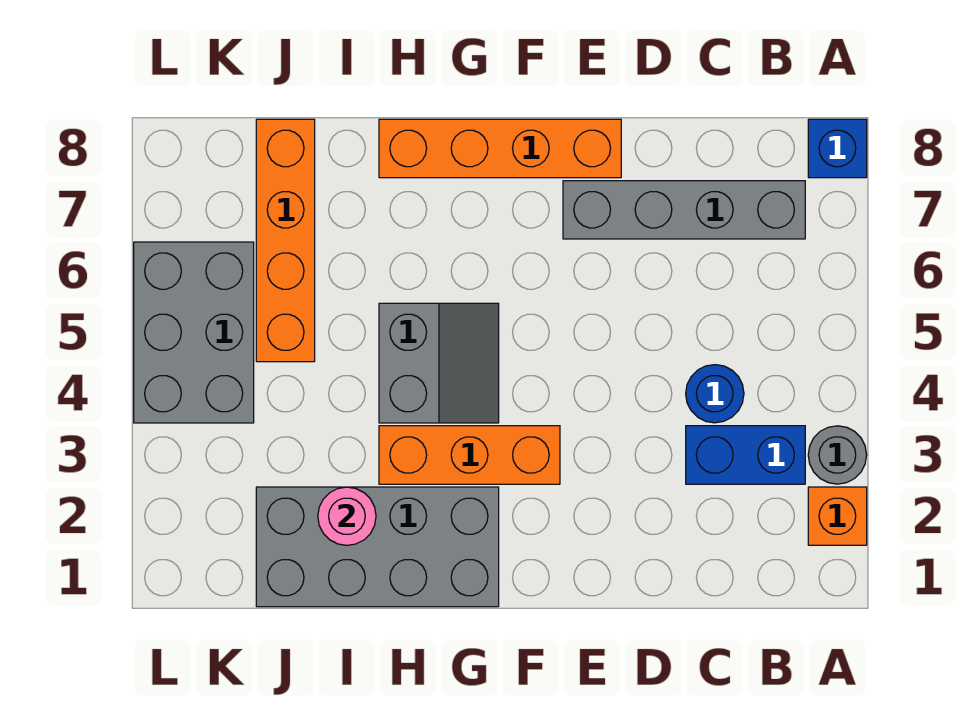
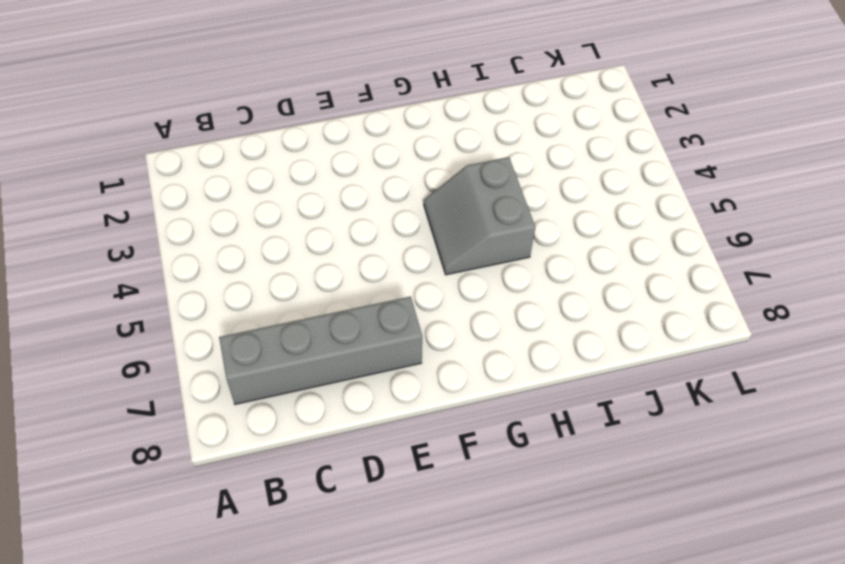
none -> orange 1x1 brick [808,487,867,545]
none -> grey 1x1 round brick [808,426,867,484]
none -> blue 1x1 brick [808,119,867,178]

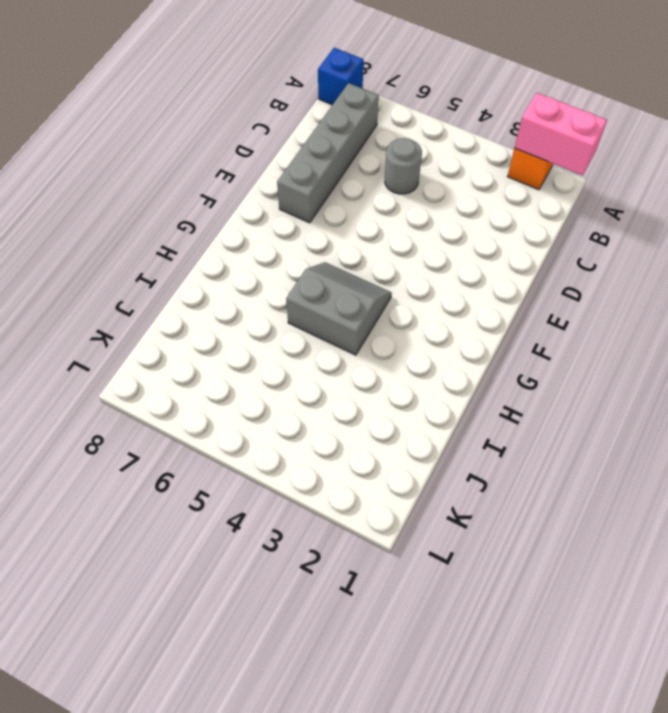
pink 1x2 brick [515,93,607,175] -> none
grey 1x1 round brick [385,138,422,194] -> grey 1x1 round brick moved to [808,426,867,484]
none -> blue 1x2 brick [686,426,805,484]
none -> blue 1x1 round brick [686,365,744,423]
none -> orange 1x4 brick [379,119,621,178]

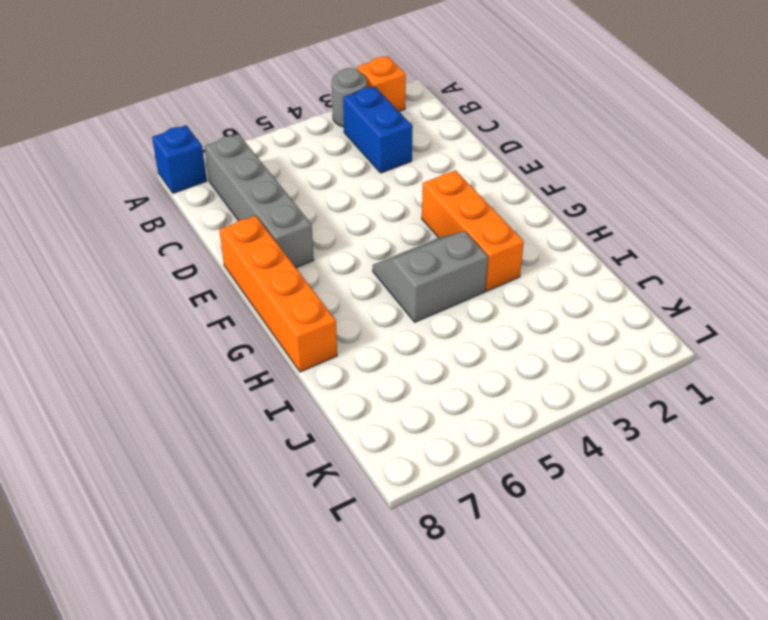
none -> blue 1x1 round brick [686,365,744,423]
none -> grey 2x4 brick [256,487,499,607]
none -> orange 1x4 brick [256,119,315,362]

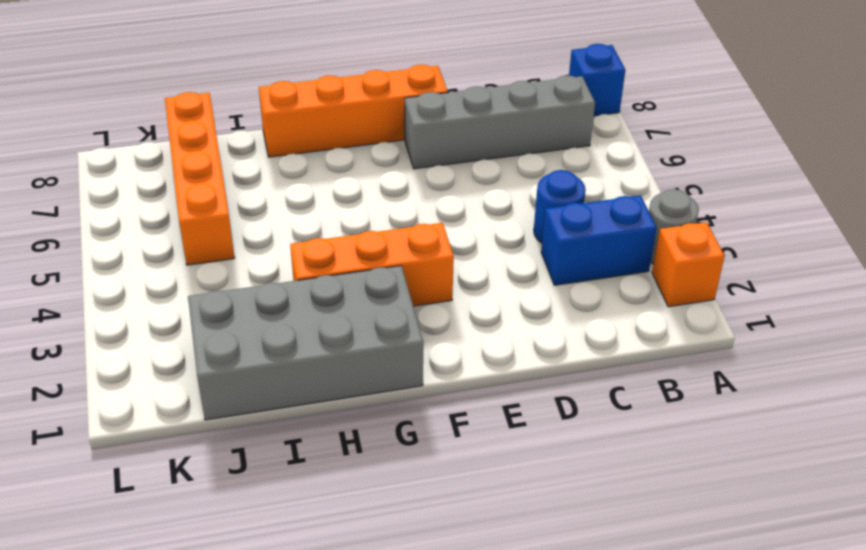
none -> grey 2x2 slope [379,303,499,423]
none -> grey 2x3 brick [134,242,254,423]
none -> pink 1x1 round brick [318,487,376,545]

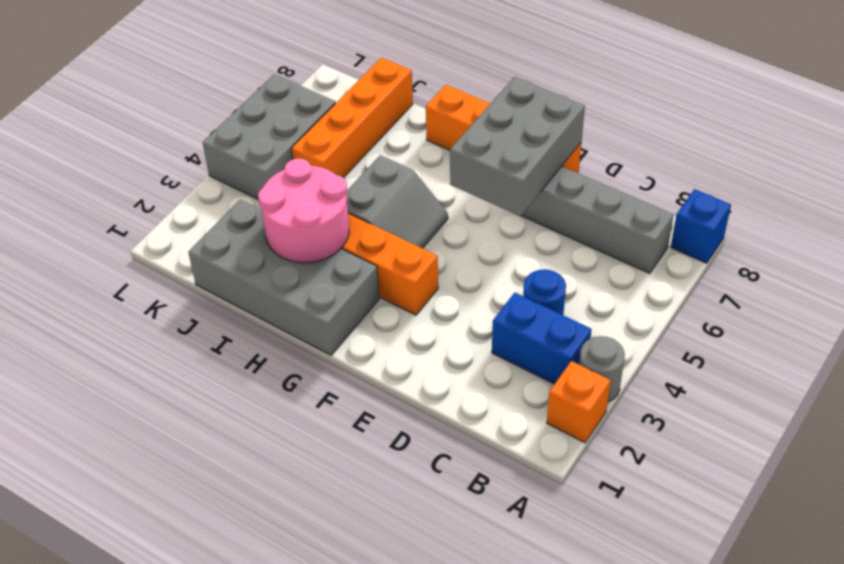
grey 2x3 brick [450,77,585,216] -> none
pink 2x2 round brick [258,158,349,263] -> pink 1x1 round brick [318,487,376,545]

